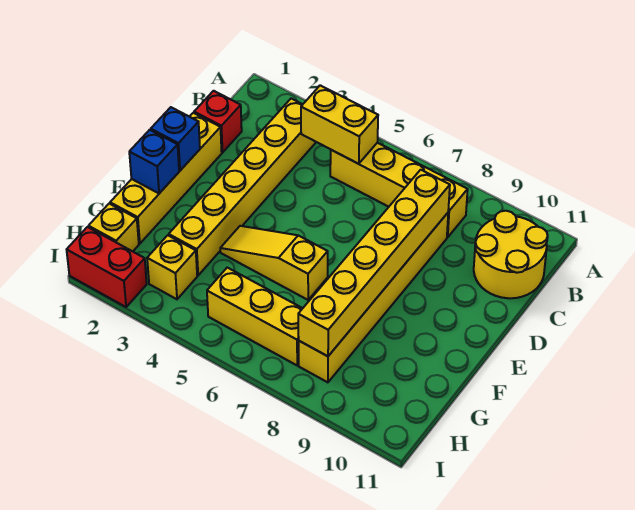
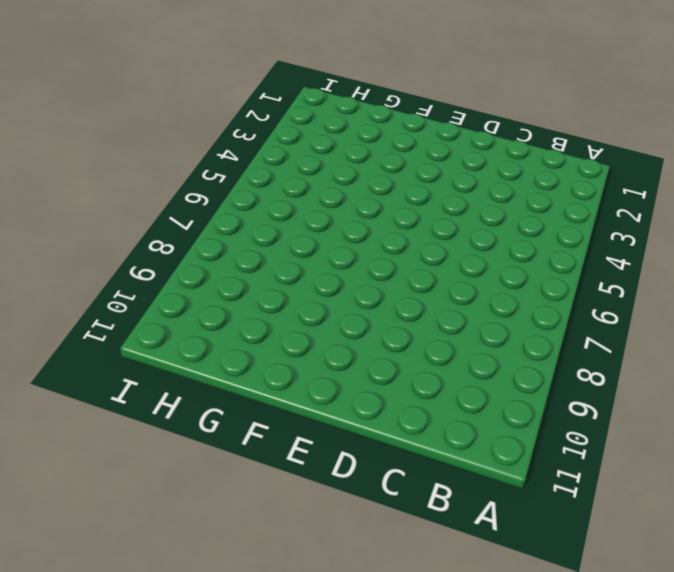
none -> yellow 1x6 brick [169,99,316,275]
none -> yellow 1x4 brick [330,143,468,237]
none -> yellow 2x2 round brick [474,211,548,298]

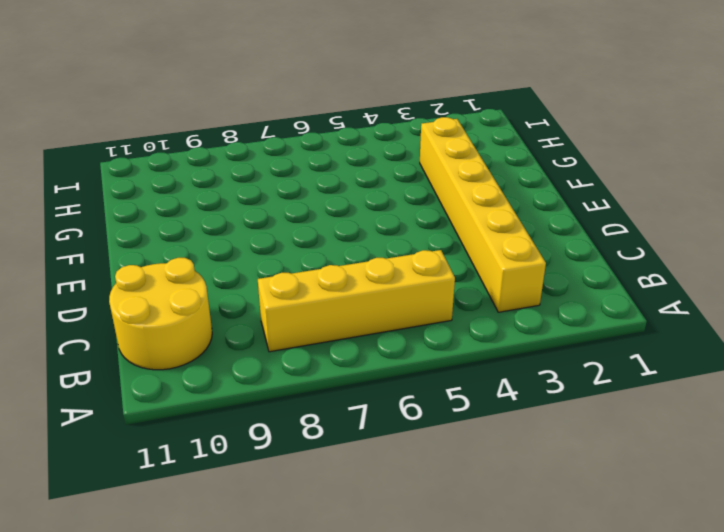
none -> red 1x1 brick [194,91,242,153]
none -> yellow 1x6 brick [299,213,448,382]
none -> yellow 1x4 brick [110,113,222,244]

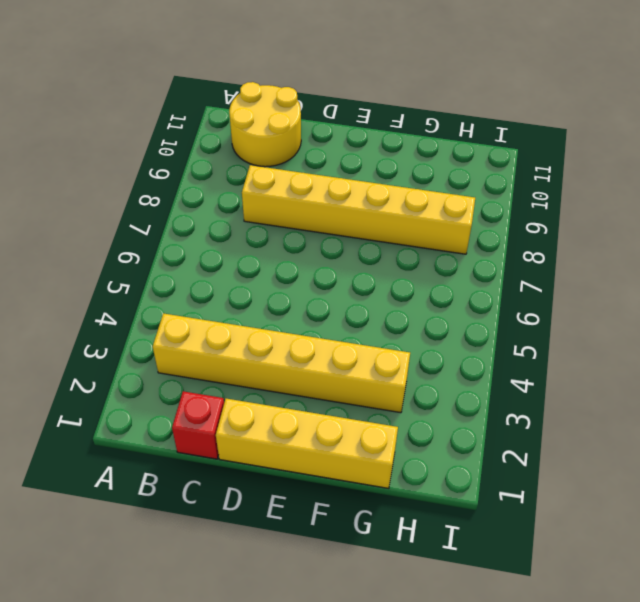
none -> yellow 1x4 brick [330,143,468,237]
none -> yellow 1x3 slope [220,226,328,300]
none -> yellow 1x1 brick [89,204,139,251]

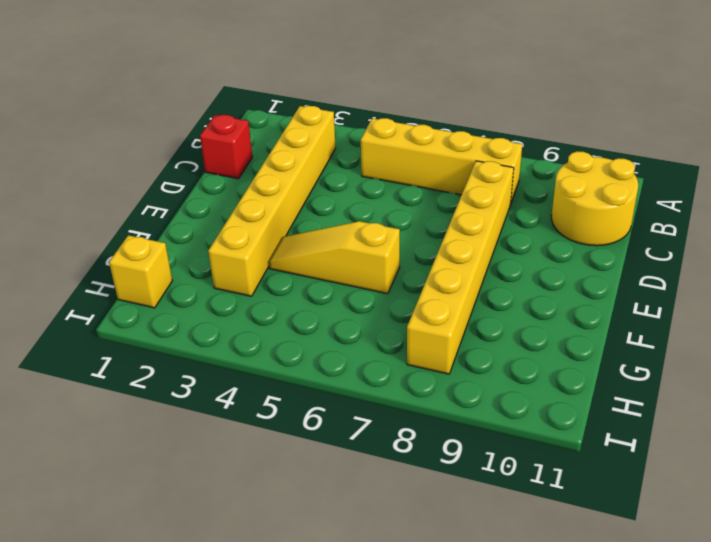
none -> yellow 1x4 brick [110,113,222,244]
none -> yellow 1x1 brick [147,235,197,299]
none -> yellow 1x3 brick [207,268,303,365]

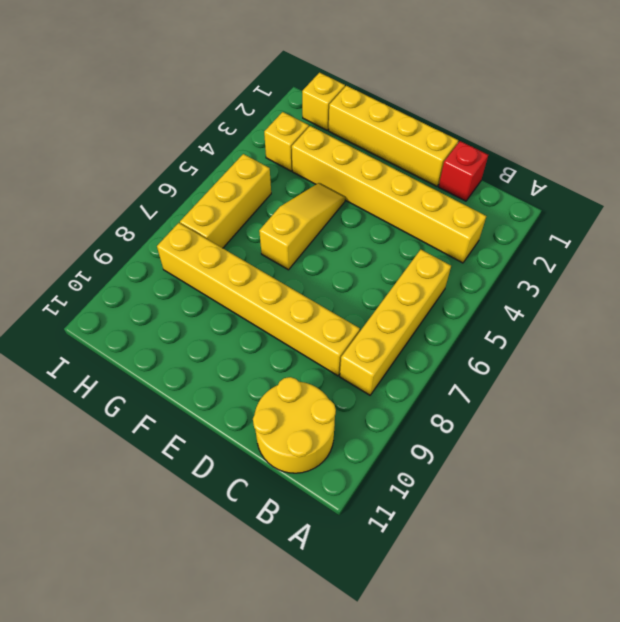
none -> red 1x2 brick [67,227,147,307]
none -> yellow 1x2 brick [301,85,378,164]
none -> yellow 1x6 brick [298,170,450,356]

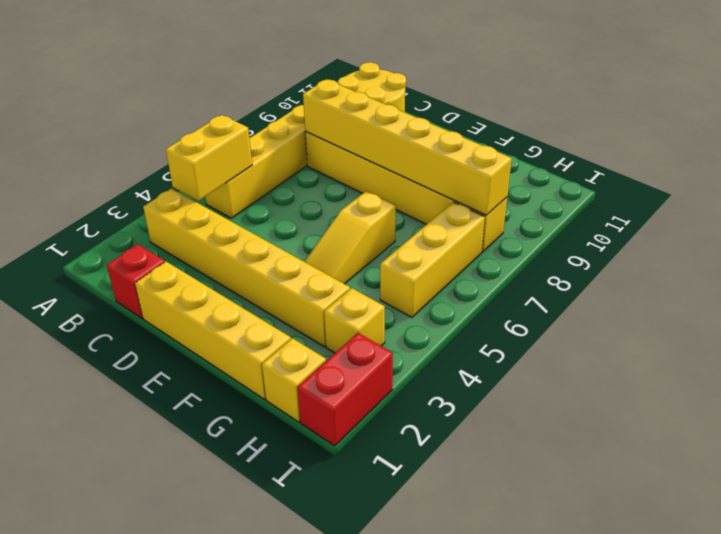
none -> blue 1x1 brick [151,107,200,170]
none -> blue 1x1 brick [129,130,179,193]

